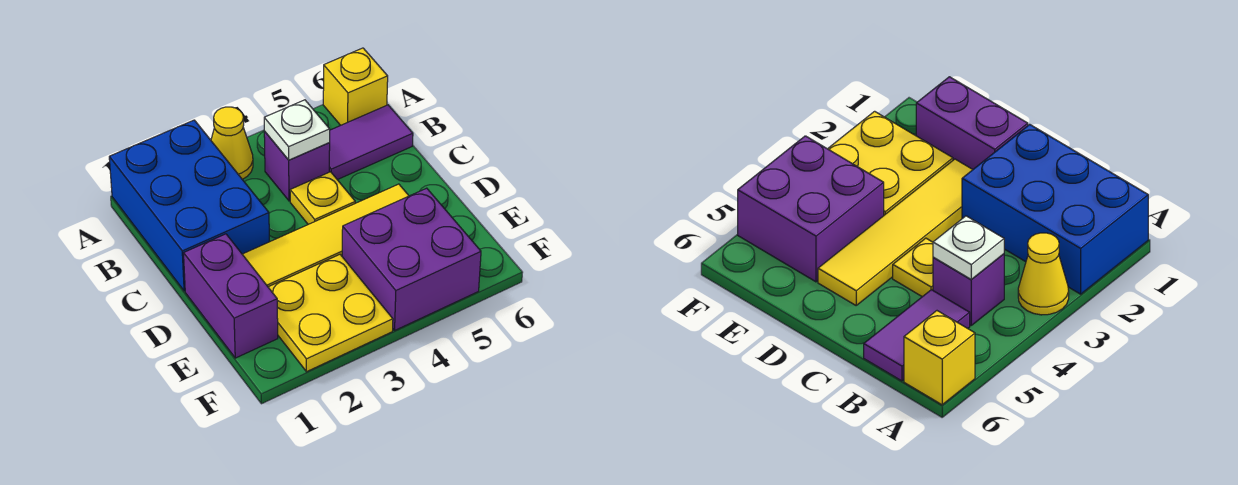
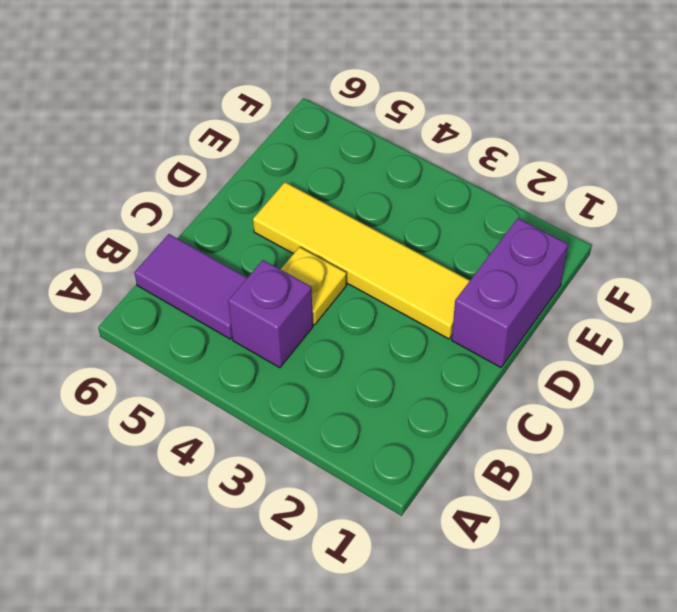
none -> blue 2x3 brick [109,120,269,291]
none -> yellow 1x1 cone [211,107,253,179]

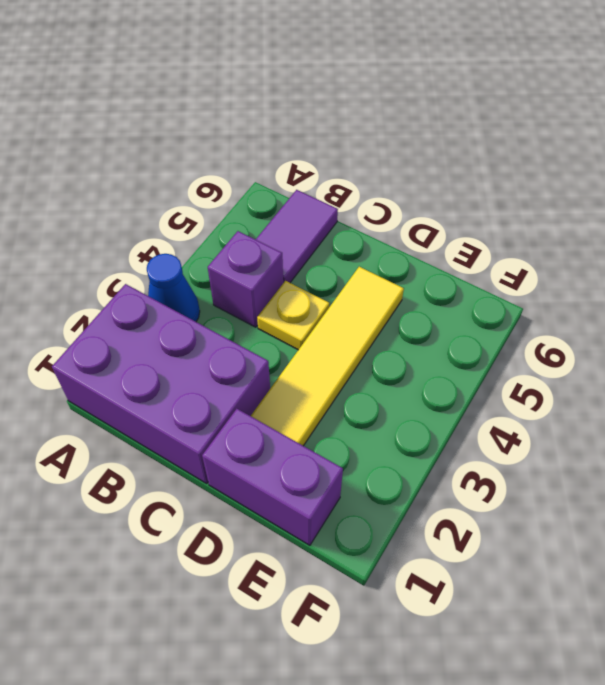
purple 2x3 brick [52,284,270,483] -> blue 2x3 brick [109,120,269,291]
blue 1x1 cone [147,254,200,322] -> yellow 1x1 cone [211,107,253,179]
none -> yellow 1x1 brick [323,48,388,125]
none -> yellow 2x2 plate [268,254,393,372]

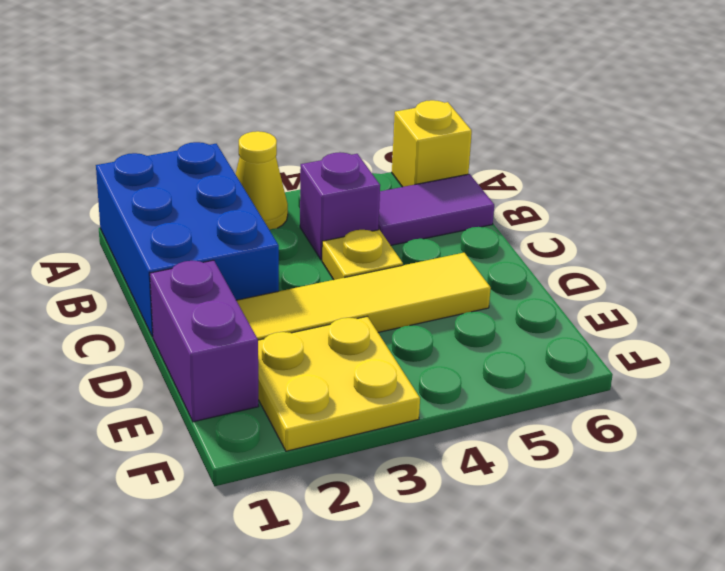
none -> purple 2x2 brick [342,188,481,330]
none -> white 1x1 plate [264,100,330,160]

